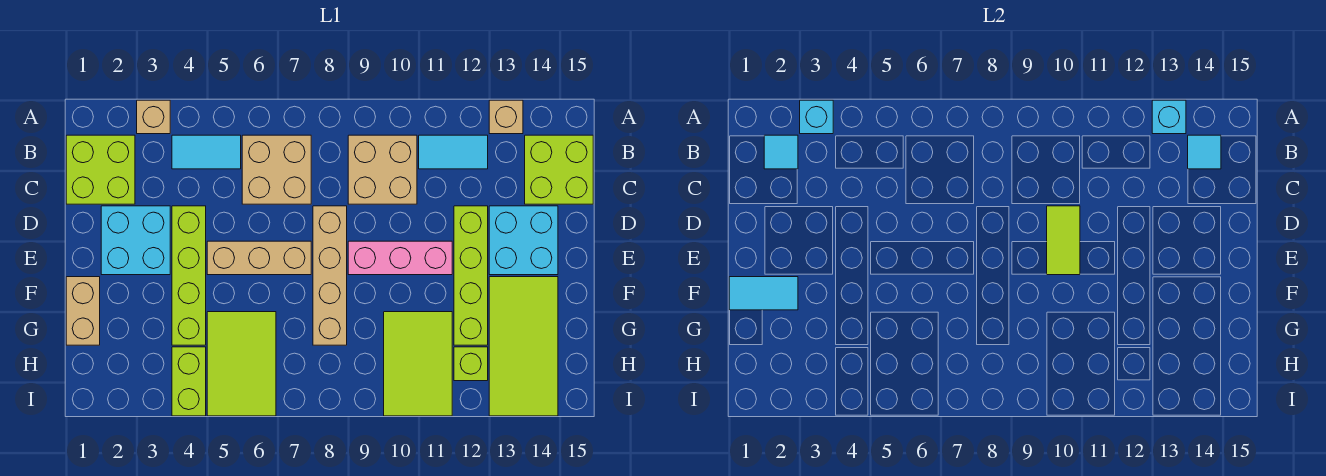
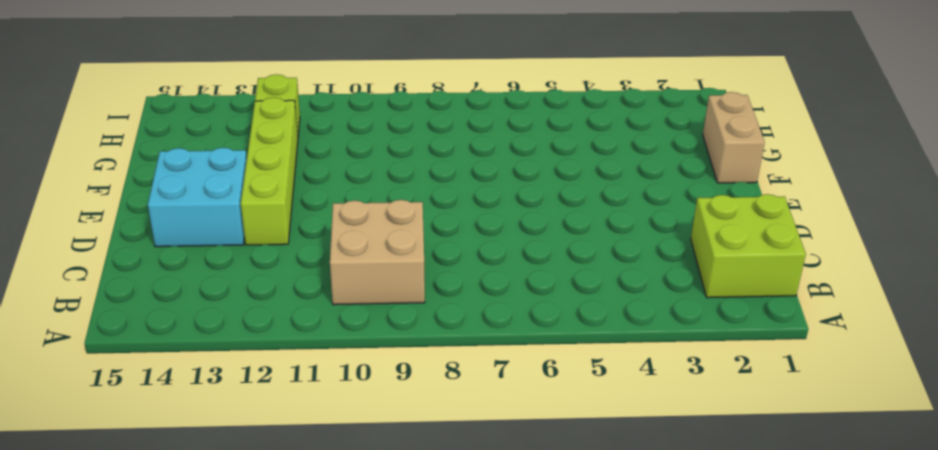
none -> tan 1x1 brick [137,100,170,134]
none -> tan 1x1 brick [489,100,523,134]
none -> cyan 1x2 tile [172,135,241,169]

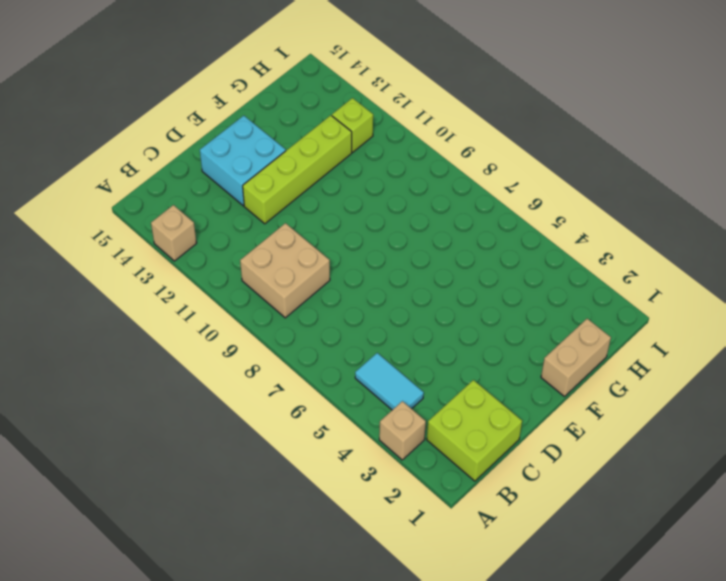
none -> tan 2x2 brick [242,135,311,204]
none -> cyan 1x2 tile [419,135,488,169]
none -> lime 2x2 brick [525,135,593,204]

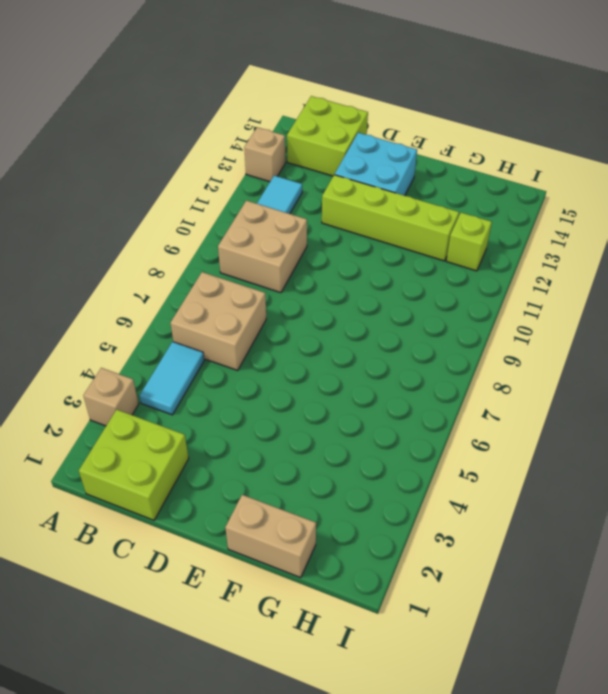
none -> cyan 2x2 brick [101,206,170,275]
none -> lime 1x4 brick [172,206,206,345]
none -> tan 1x4 brick [313,206,347,345]

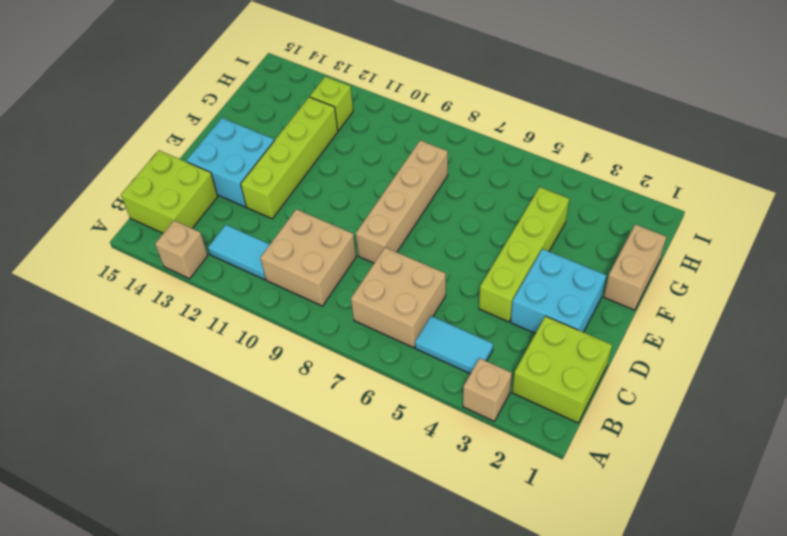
none -> tan 1x3 brick [207,241,311,275]
none -> pink 1x3 brick [348,241,452,275]
none -> lime 2x4 tile [489,277,558,416]

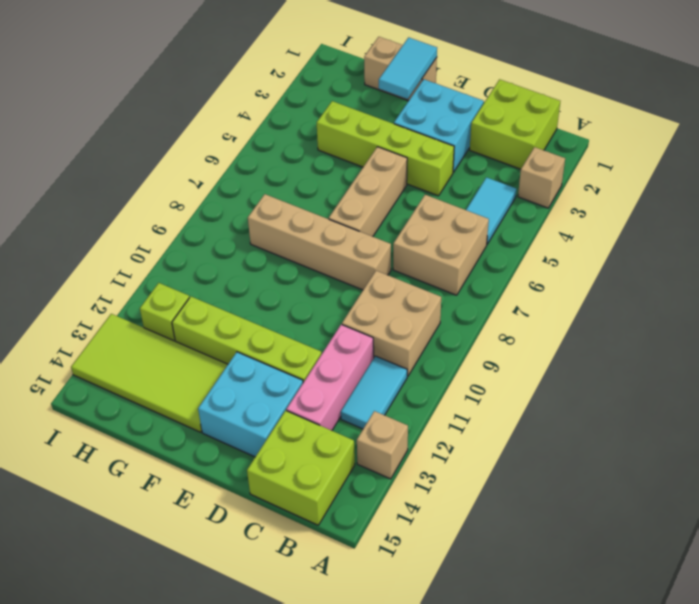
pink 1x3 brick [286,324,374,431] -> pink 1x3 brick moved to [348,241,452,275]
none -> lime 2x3 tile [207,312,276,416]
none -> lime 2x3 tile [384,312,452,416]
none -> lime 1x2 brick [172,347,206,416]

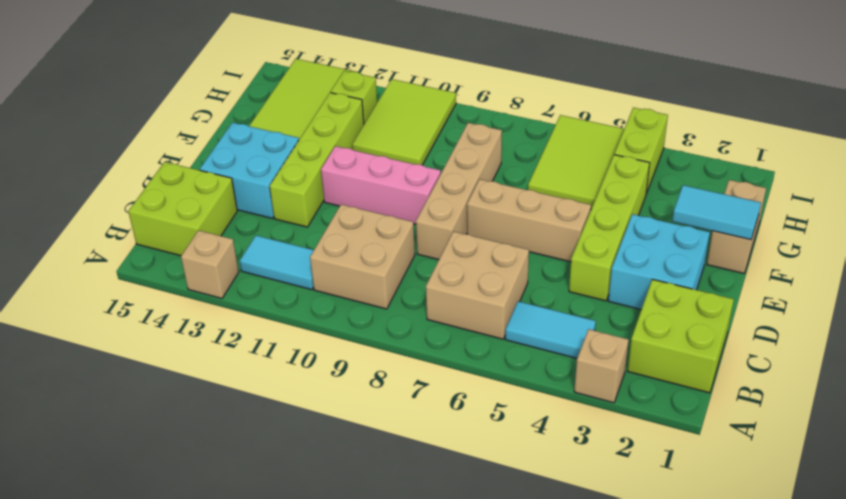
none -> cyan 1x1 brick [800,100,833,134]
none -> cyan 1x1 brick [1152,100,1186,134]
none -> cyan 1x1 tile [764,135,798,169]

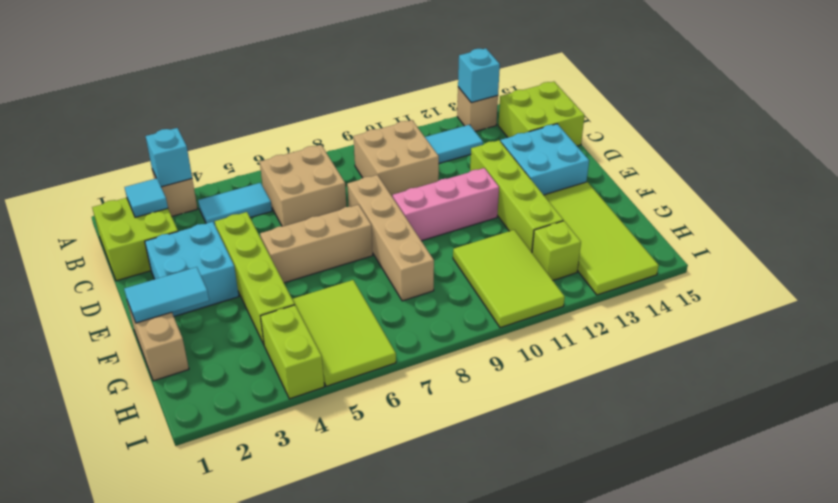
none -> cyan 1x1 tile [1188,135,1221,169]
none -> lime 1x2 tile [1047,206,1080,275]

